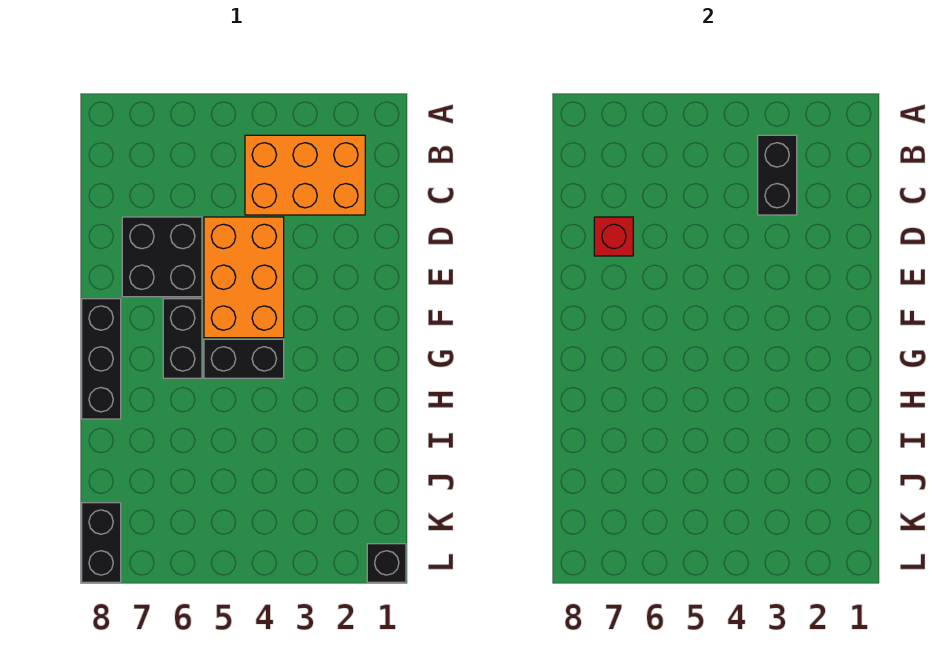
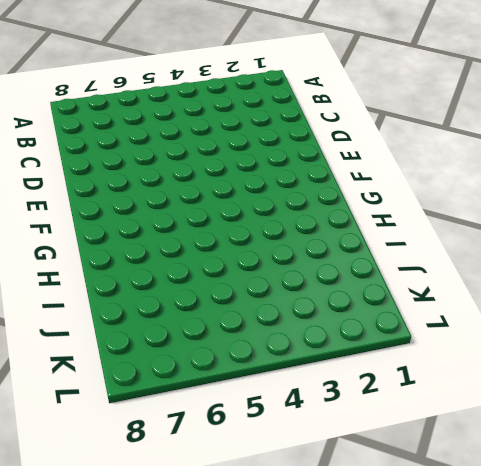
none -> orange 2x3 brick [245,135,365,215]
none -> orange 2x3 brick [204,217,284,338]

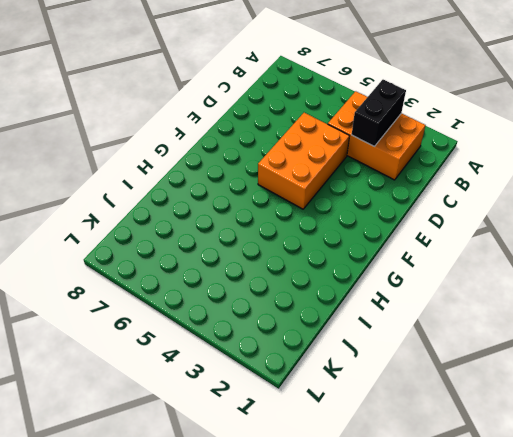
none -> black 2x2 brick [122,217,202,297]
none -> black 1x2 brick [163,299,202,378]

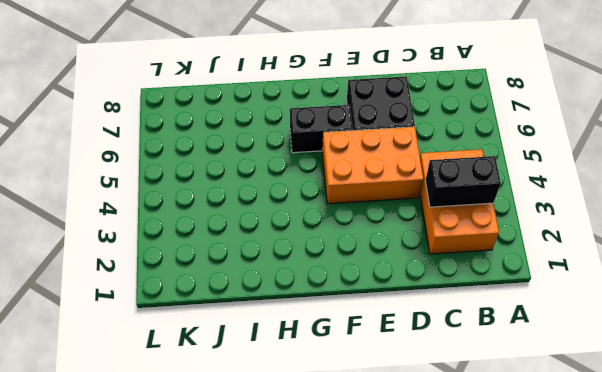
none -> black 1x3 brick [82,299,121,419]
none -> black 1x2 brick [204,339,284,378]

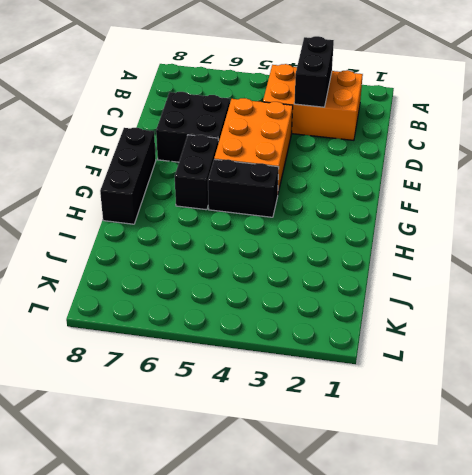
none -> black 1x2 brick [82,503,121,582]
none -> black 1x1 brick [367,544,406,582]

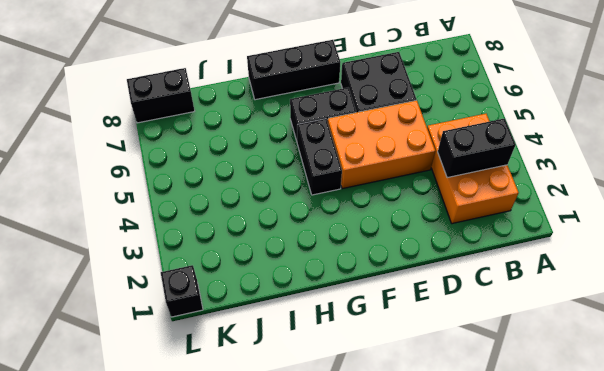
none -> red 1x1 brick [594,217,633,256]

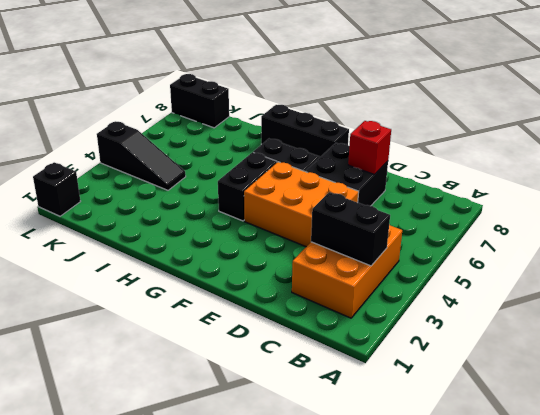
black 1x3 slope [97,122,186,190] -> none

